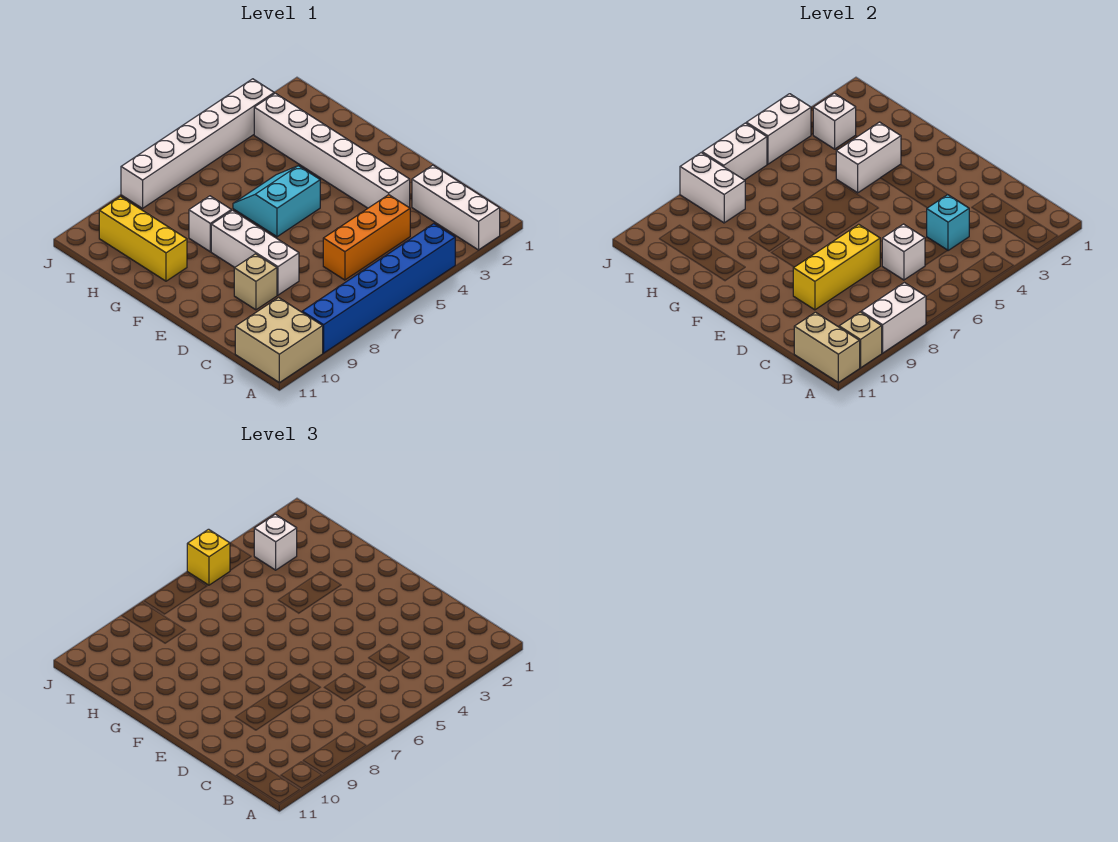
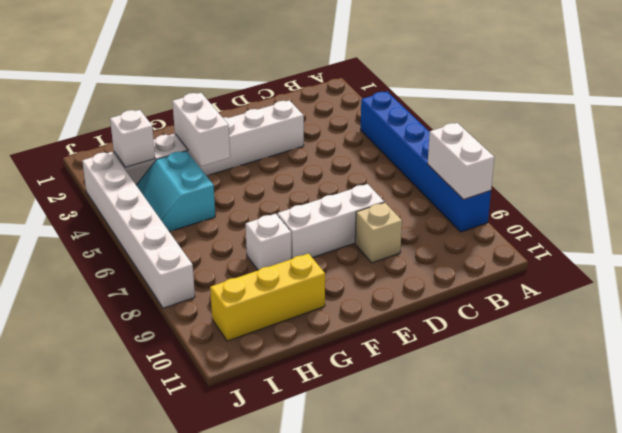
cyan 2x2 slope [136,151,215,232] -> cyan 2x2 slope moved to [233,166,320,237]
none -> white 1x3 brick [412,165,500,250]
none -> tan 2x2 brick [235,298,323,383]
none -> orange 1x3 brick [323,195,410,280]

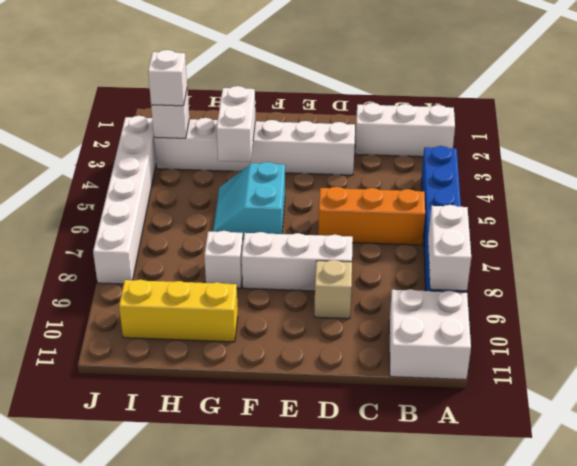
white 2x2 brick [389,289,471,380] -> tan 2x2 brick [235,298,323,383]
orange 1x3 brick [318,187,425,245] -> orange 1x3 brick turned to [323,195,410,280]
none -> tan 1x1 brick [839,312,882,368]
none -> tan 1x2 brick [794,312,860,383]
none -> cyan 1x1 brick [927,195,969,251]

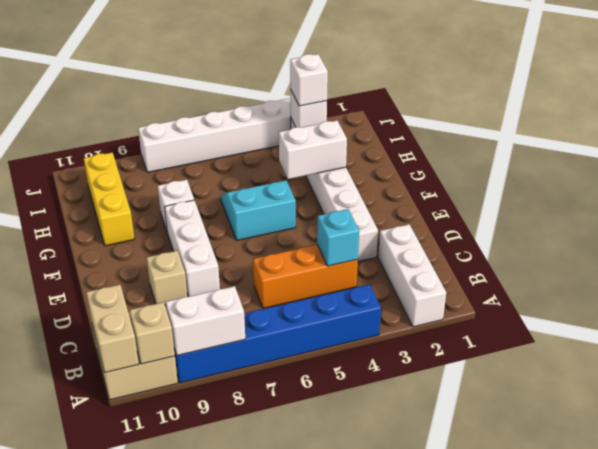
none -> white 1x1 brick [882,224,925,280]
none -> yellow 1x3 brick [793,224,880,310]
none -> white 1x2 brick [680,153,745,223]

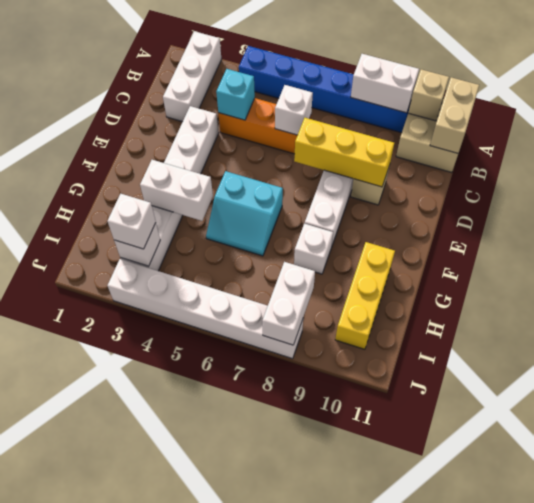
none -> white 1x2 brick [746,94,811,164]
none -> white 1x2 brick [702,123,767,180]
none -> yellow 1x1 brick [187,529,230,585]

